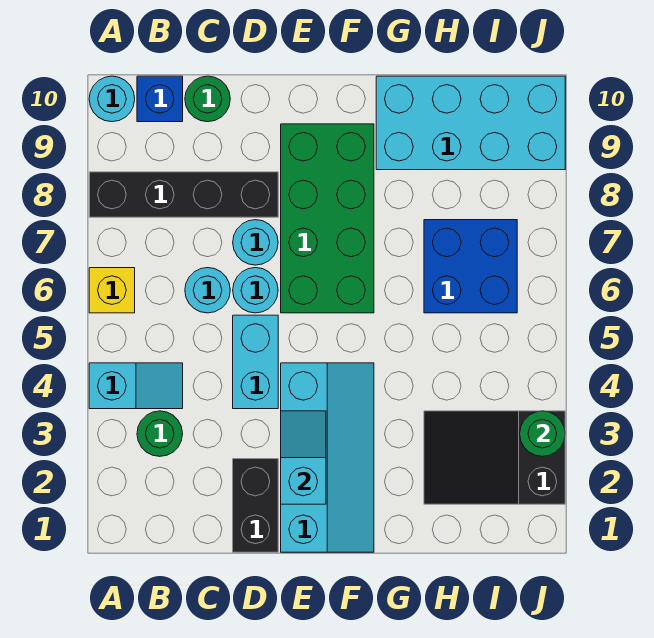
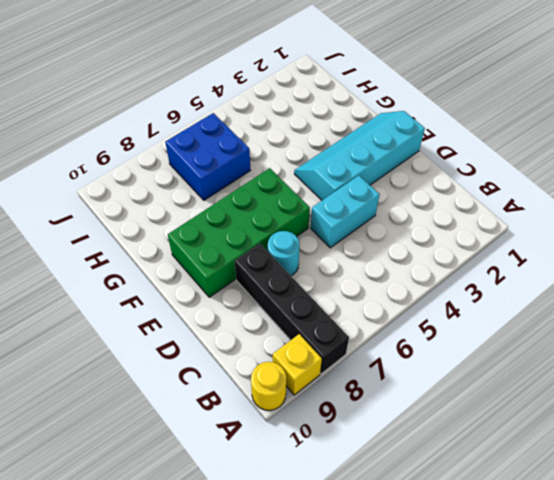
yellow 1x1 brick [273,334,322,395] -> yellow 1x1 brick moved to [89,268,135,313]
yellow 1x1 round brick [251,362,286,410] -> cyan 1x1 round brick [89,76,135,122]
none -> cyan 1x2 slope [89,363,183,409]
none -> green 1x1 round brick [137,411,183,456]
none -> blue 1x1 brick [137,76,183,122]

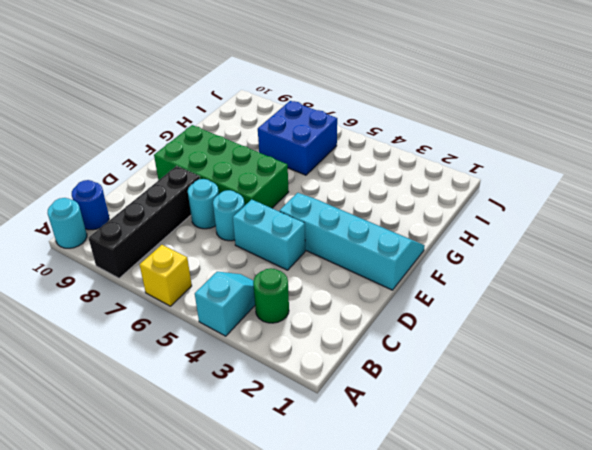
blue 1x1 round brick [72,180,109,230] -> blue 1x1 brick [137,76,183,122]
none -> cyan 1x1 round brick [185,268,230,313]
none -> green 1x1 round brick [185,76,230,122]
none -> black 1x2 brick [233,459,278,552]

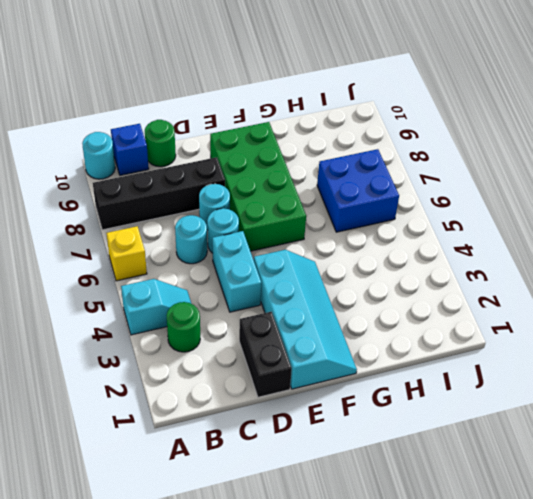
none -> cyan 2x4 brick [376,76,565,170]
none -> black 2x3 slope [424,411,565,504]
none -> cyan 1x2 slope [281,411,326,504]

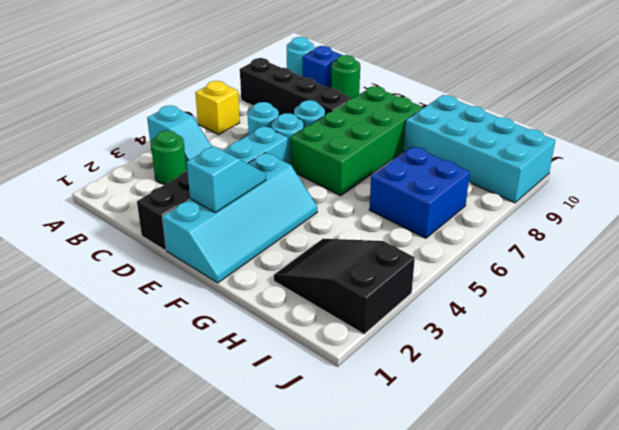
none -> green 1x1 round brick [520,411,565,456]

